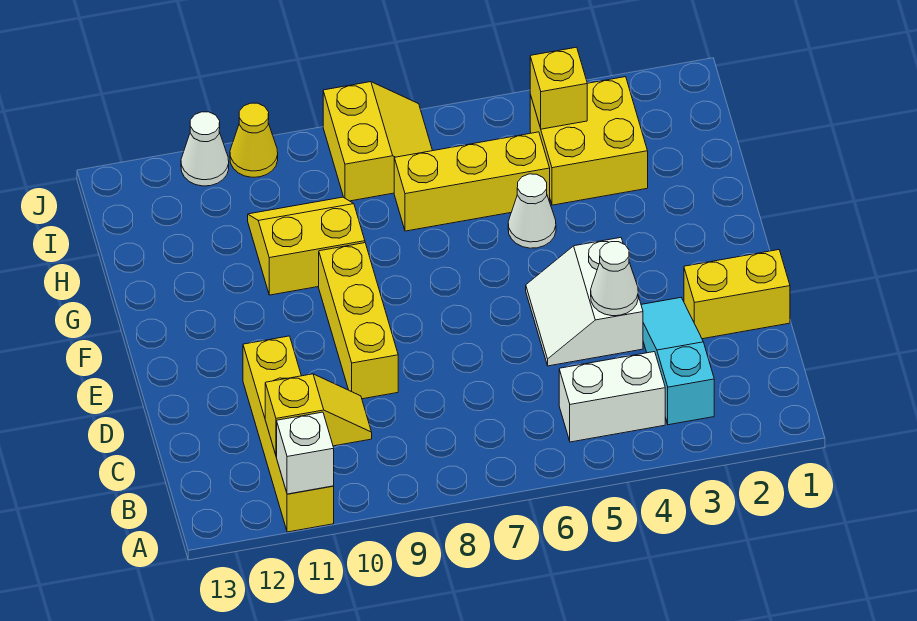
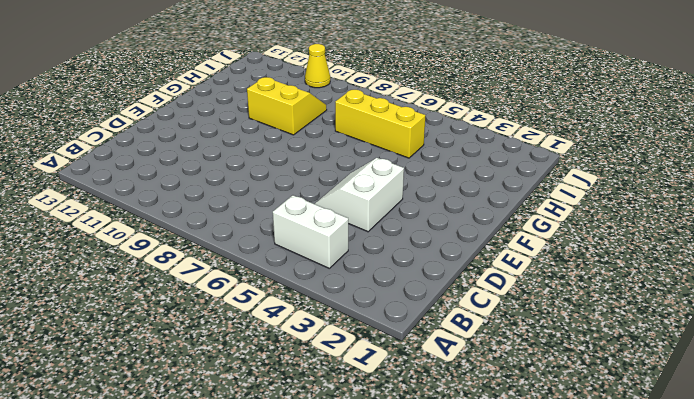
none -> yellow 1x4 brick [243,336,334,532]
none -> cyan 1x3 slope [641,298,714,425]
none -> yellow 1x2 brick [684,250,790,339]

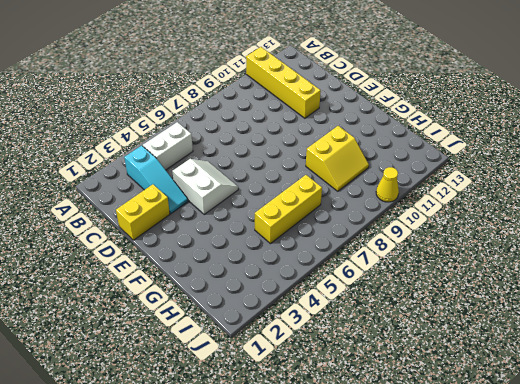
none -> yellow 1x3 brick [319,243,398,399]
none -> white 1x1 cone [508,174,556,248]
none -> yellow 2x2 brick [530,77,648,205]

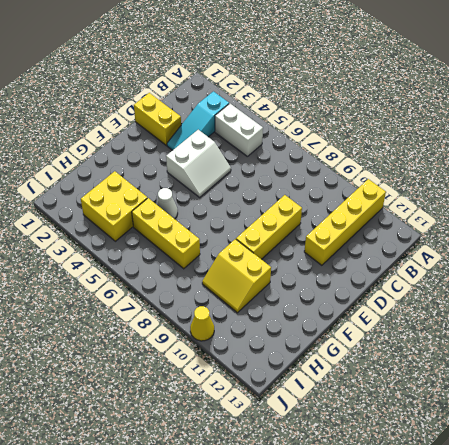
none -> yellow 2x2 slope [323,82,432,201]
none -> white 1x1 cone [181,112,229,186]
none -> white 1x1 brick [277,412,334,494]

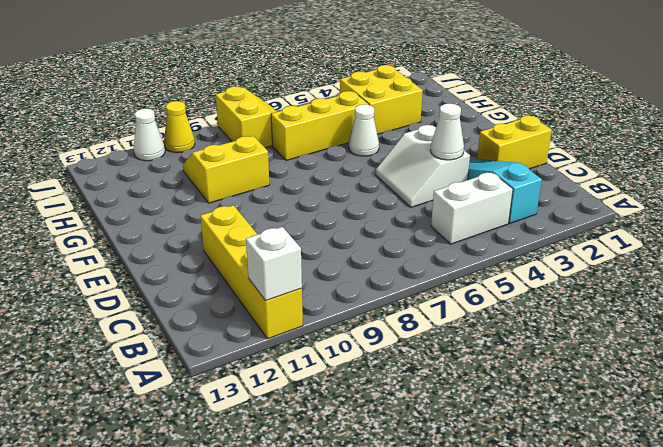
none -> yellow 1x3 brick [319,243,398,399]
none -> yellow 1x2 slope [265,374,372,456]
none -> yellow 1x1 brick [530,47,587,129]

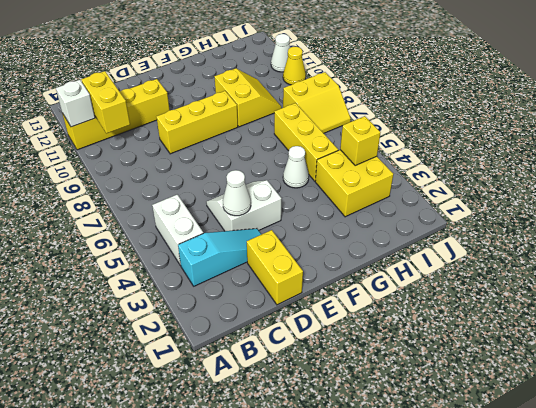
yellow 1x2 brick [81,71,130,133] -> yellow 1x2 slope [265,374,372,456]

